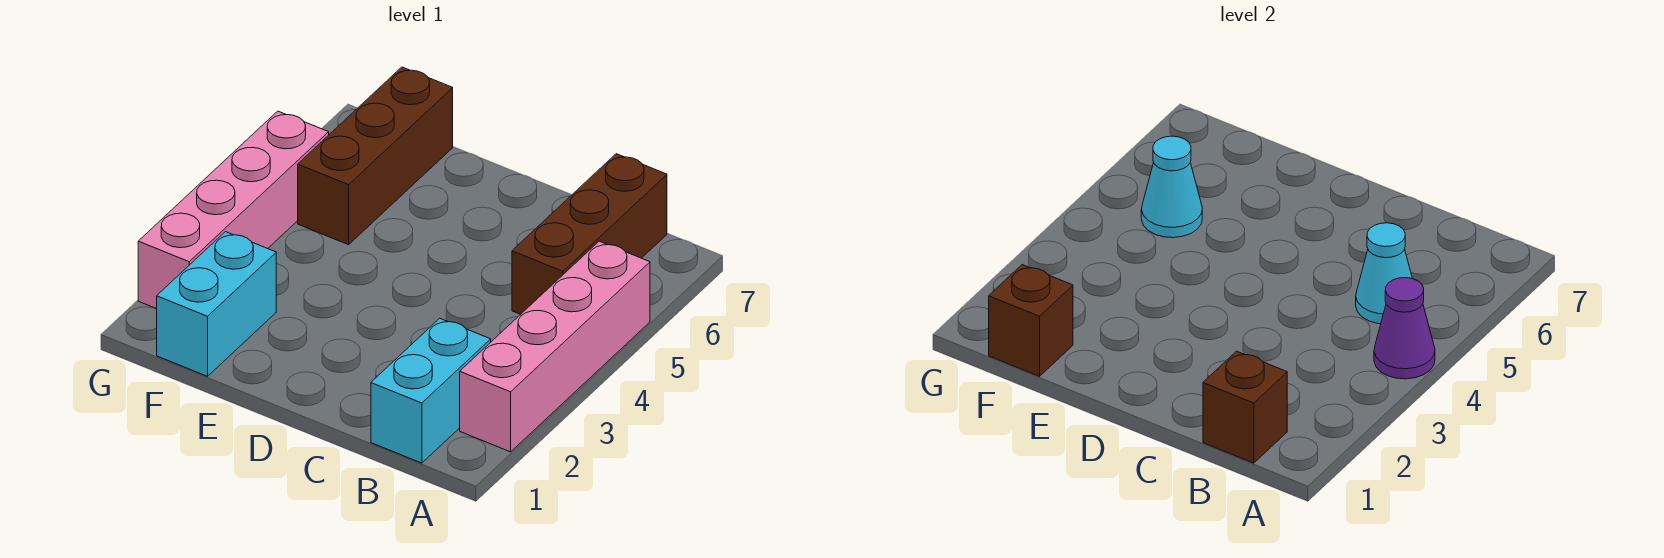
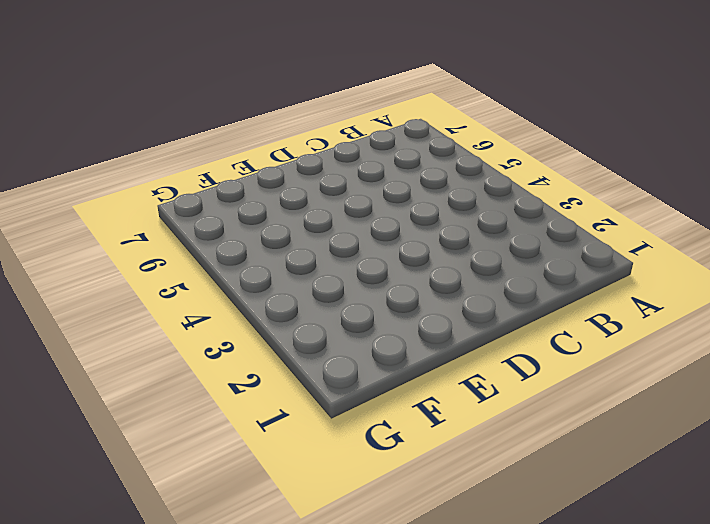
none -> pink 1x4 brick [460,241,650,452]
none -> cyan 1x2 brick [371,318,491,463]

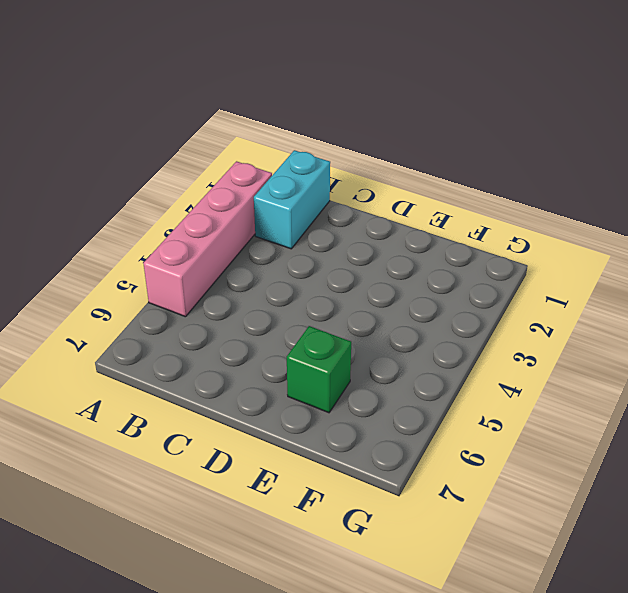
green 1x1 brick [287,326,351,413] -> none
none -> brown 1x3 brick [512,154,667,314]
none -> cyan 1x2 brick [157,232,276,376]

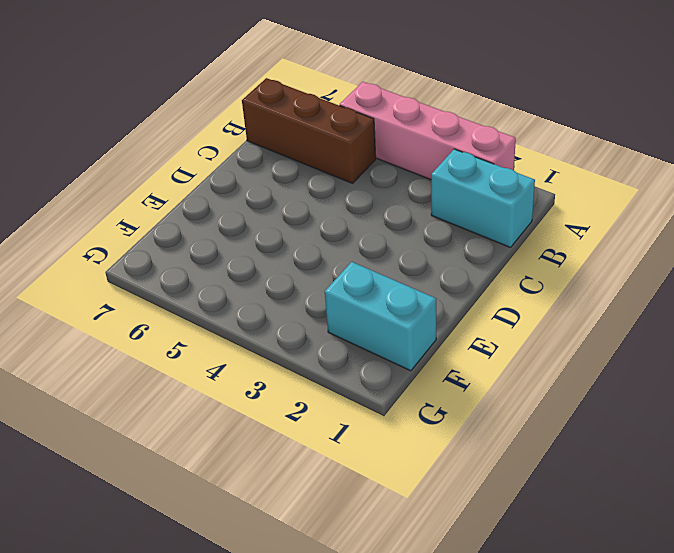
none -> brown 1x3 brick [298,67,453,245]
none -> pink 1x4 brick [138,111,329,309]

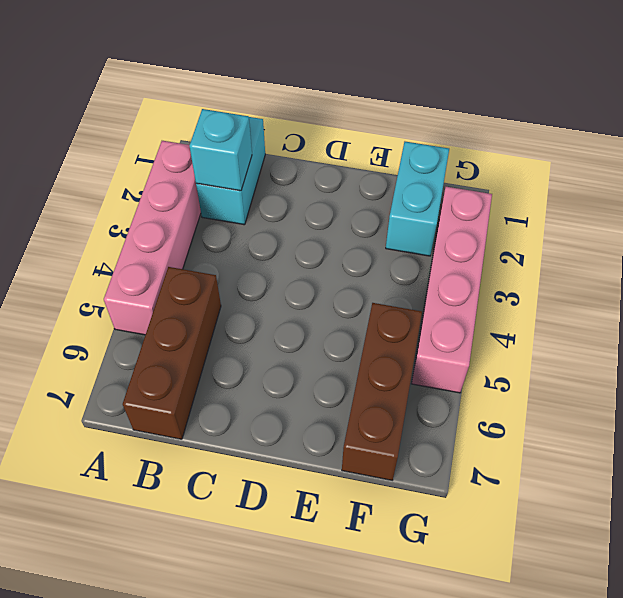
cyan 1x1 brick [190,109,252,191] -> none
none -> purple 1x1 cone [1374,278,1435,379]
none -> brown 1x1 brick [1203,351,1287,463]

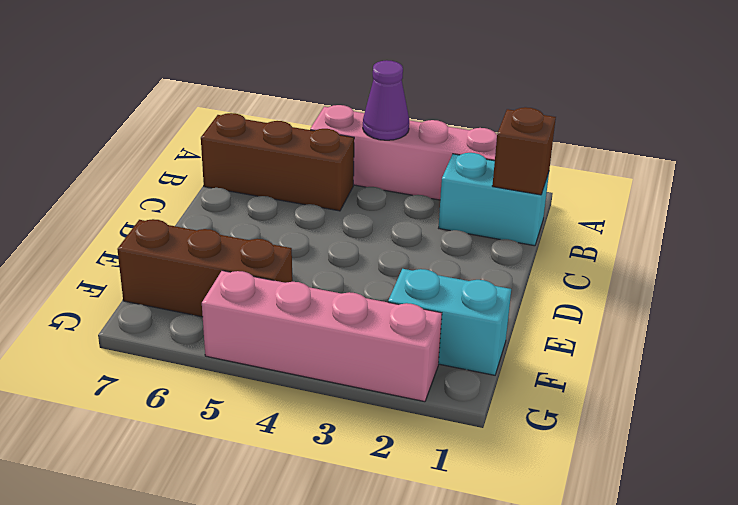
none -> cyan 1x1 cone [1356,223,1412,324]
none -> brown 1x1 brick [989,265,1073,376]

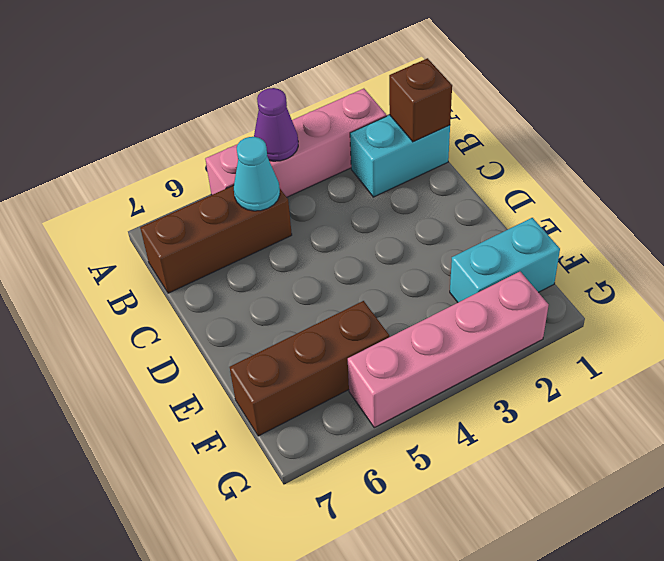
none -> brown 1x1 brick [989,265,1073,376]
none -> cyan 1x1 cone [1141,136,1202,238]

